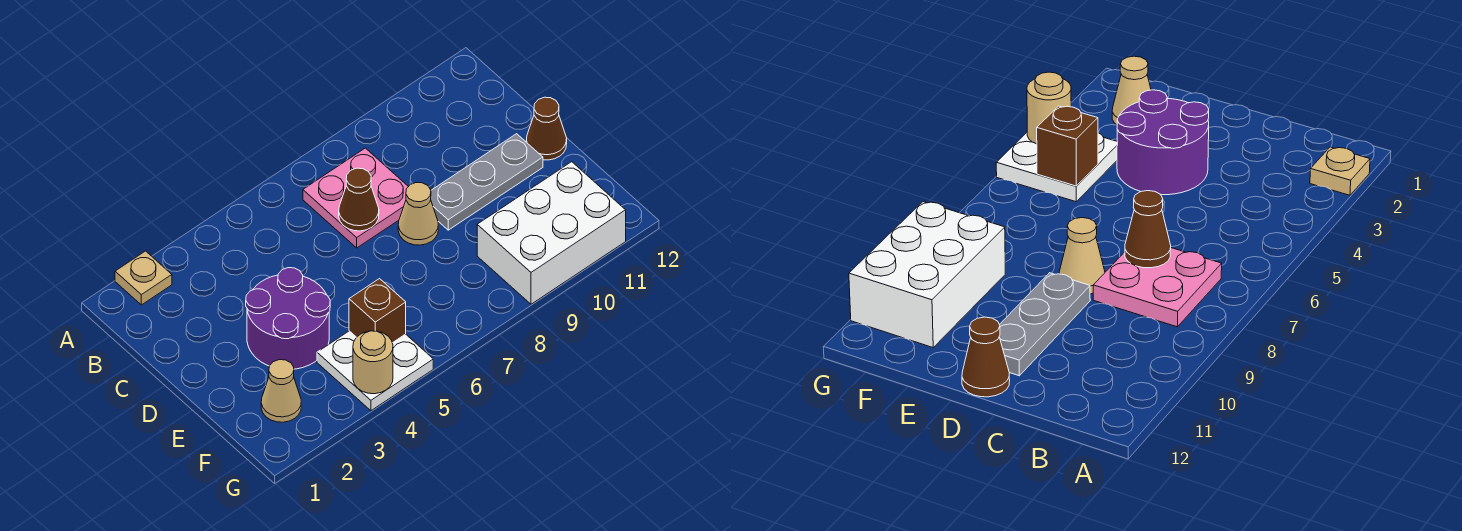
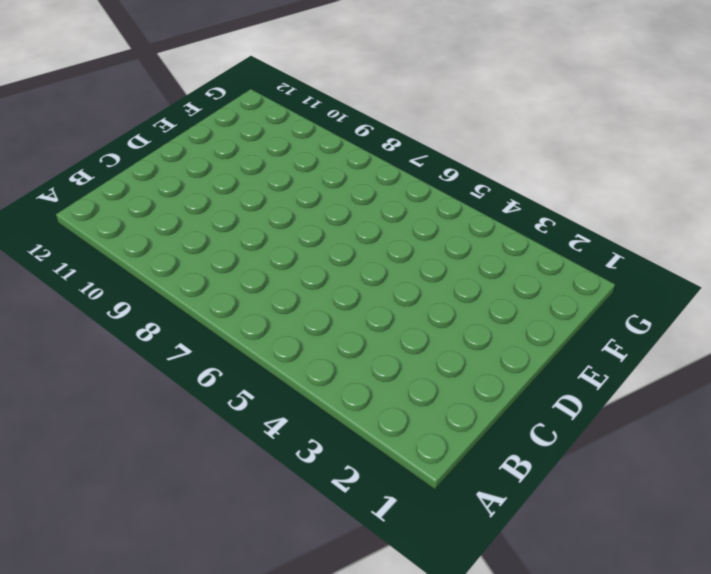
none -> tan 1x1 plate [115,251,172,305]
none -> pink 2x2 plate [303,148,408,248]
none -> purple 2x2 round brick [246,268,330,369]

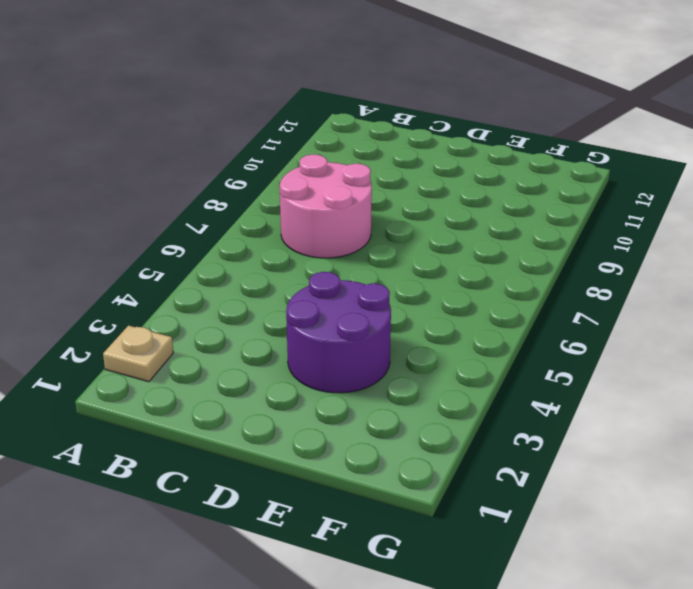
pink 2x2 round brick [280,154,372,258] -> pink 2x2 plate [303,148,408,248]
none -> tan 1x1 cone [398,183,438,245]
none -> grey 1x3 plate [431,134,543,230]
none -> brown 1x1 cone [526,97,567,160]

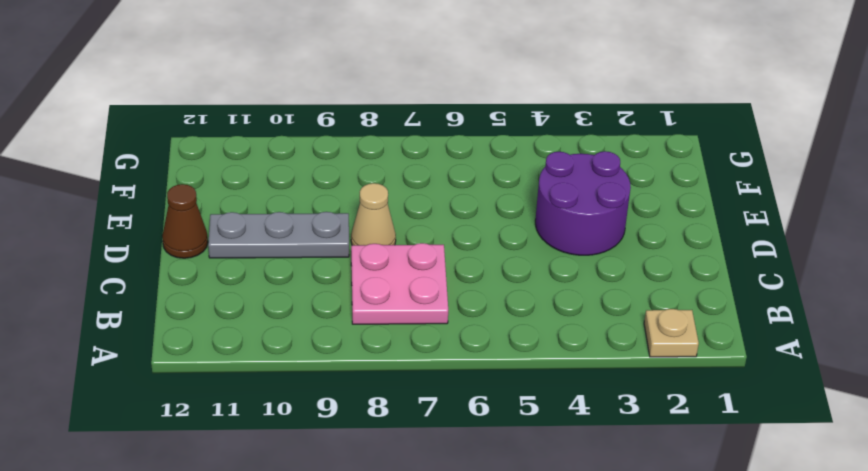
none -> tan 1x1 cone [261,360,301,422]
none -> white 2x2 plate [317,331,433,411]
none -> white 2x3 brick [477,162,626,304]

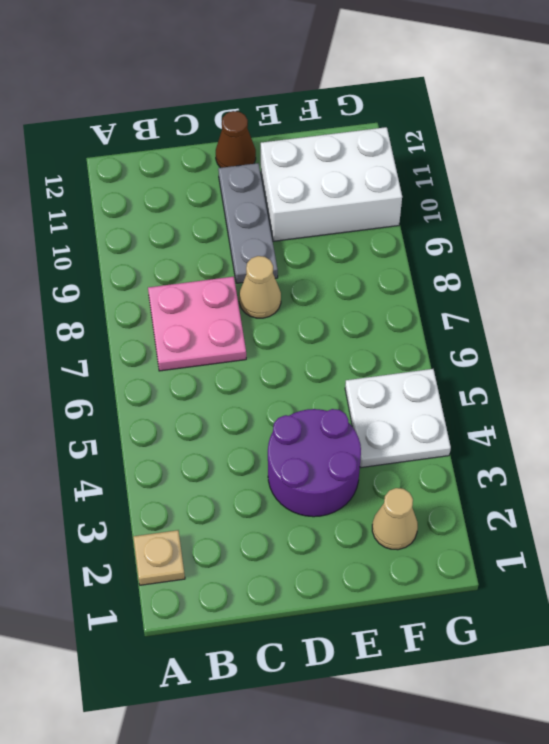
white 2x3 brick [261,127,402,241] -> white 2x3 brick turned to [477,162,626,304]
none -> brown 1x1 cone [339,168,379,231]
none -> brown 1x1 brick [349,279,406,343]
none -> tan 1x1 round brick [353,331,393,394]

